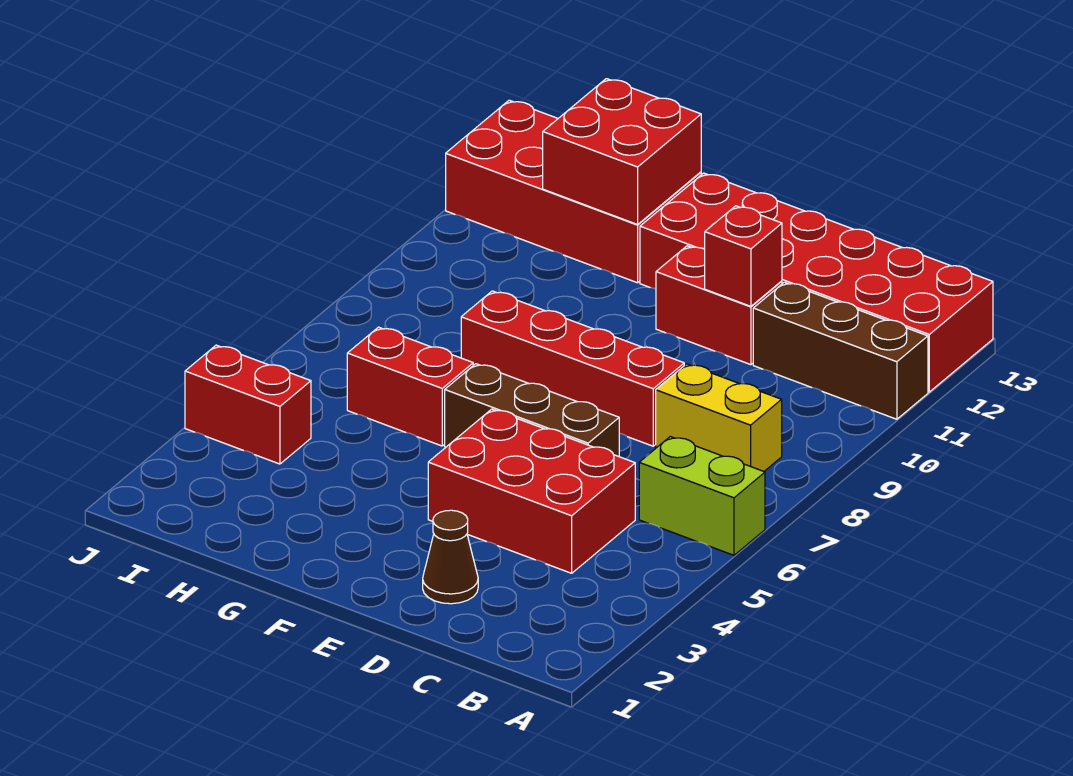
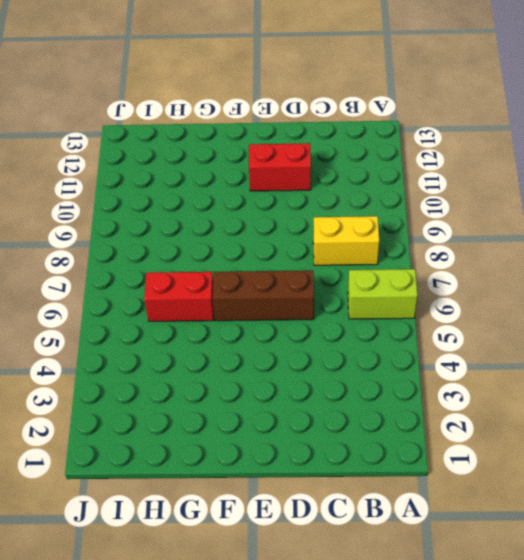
none -> brown 1x3 brick [753,282,928,419]
none -> red 2x6 brick [640,173,993,392]
none -> red 2x3 brick [428,409,635,573]

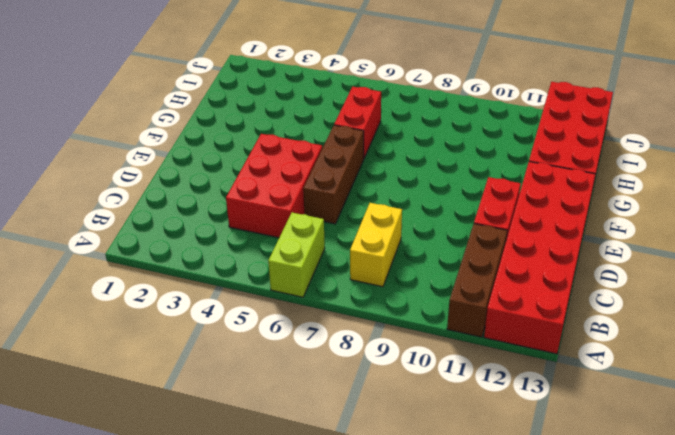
none -> brown 1x1 cone [423,510,478,604]
none -> red 1x4 brick [461,291,684,446]
none -> red 1x2 brick [185,345,311,464]

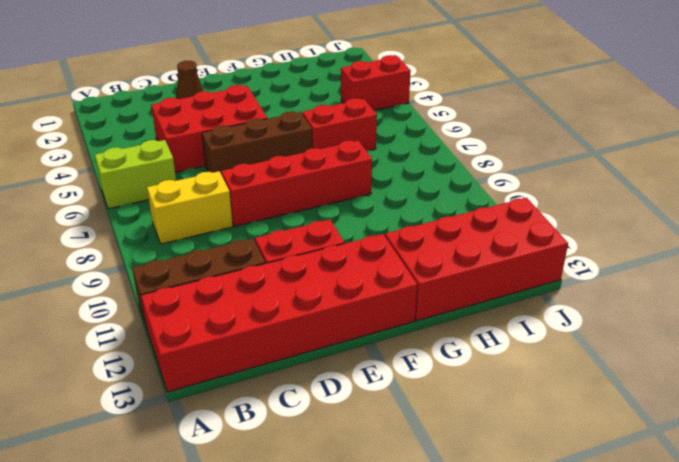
none -> red 1x1 brick [705,206,782,306]
none -> red 2x2 brick [543,79,701,225]

